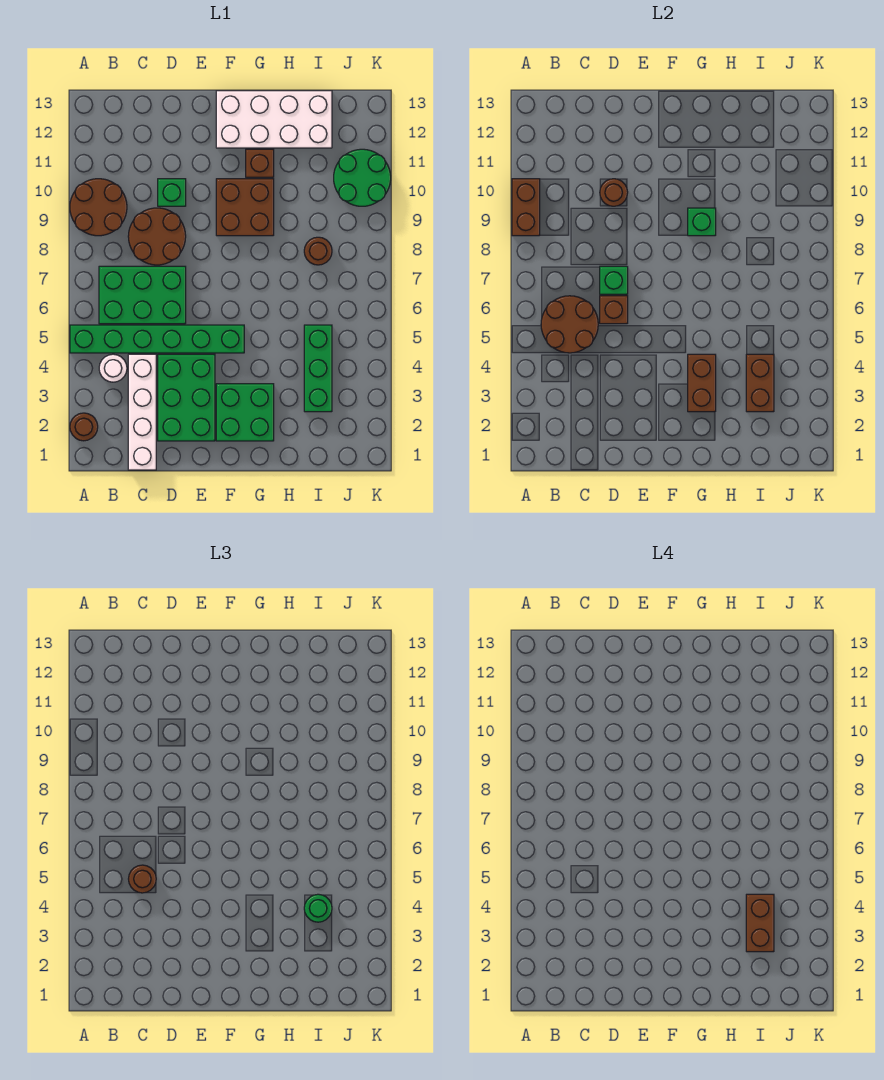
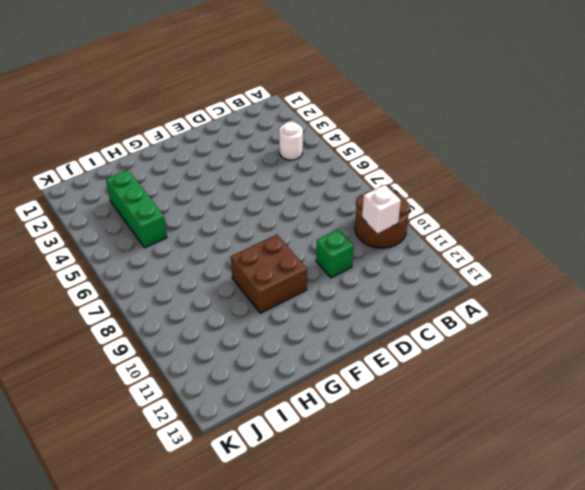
white 1x1 brick [362,185,401,233] -> none
none -> brown 1x1 round brick [70,413,98,441]
none -> green 1x6 brick [70,325,244,353]
none -> green 2x3 brick [99,266,186,324]

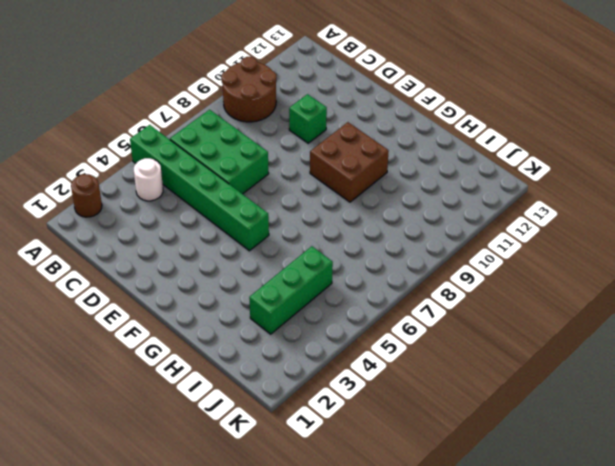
none -> white 1x4 brick [128,354,156,470]
none -> brown 2x2 round brick [128,208,186,265]
none -> green 2x3 brick [158,354,215,441]

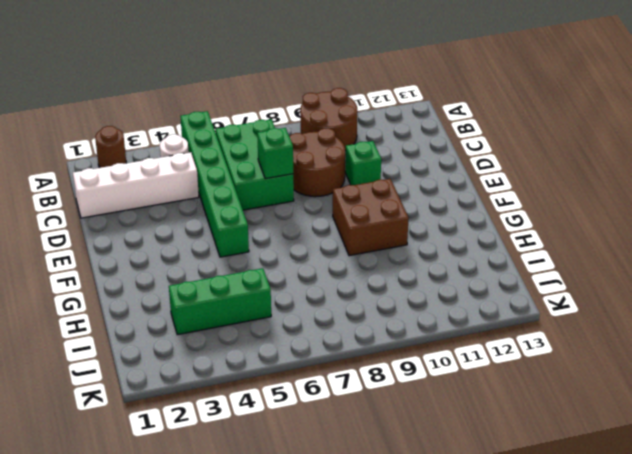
none -> green 2x3 brick [158,354,215,441]
none -> green 2x2 brick [216,384,274,441]
none -> white 2x4 brick [216,91,332,148]

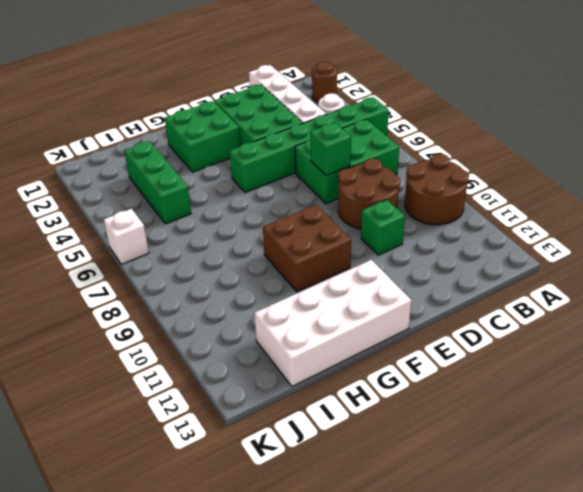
white 1x1 brick [104,209,149,264] -> none
none -> brown 1x1 brick [246,149,274,177]
none -> brown 1x1 round brick [304,237,332,265]
none -> green 2x2 round brick [334,149,391,206]

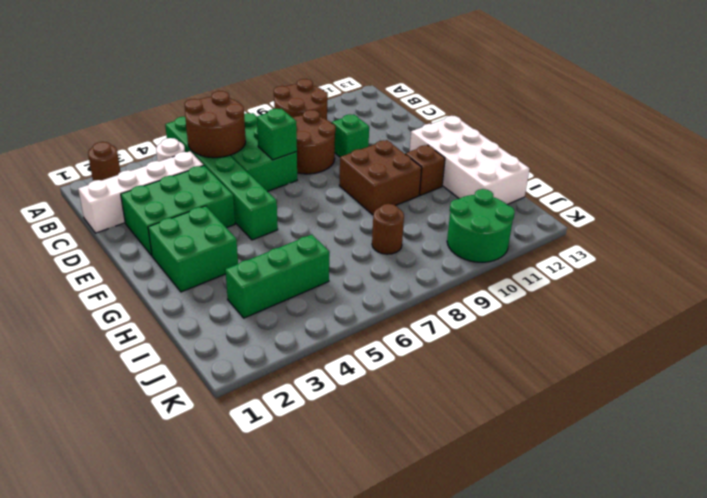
none -> brown 1x2 brick [512,179,540,236]
none -> brown 1x1 brick [600,296,628,324]
none -> brown 1x1 round brick [600,179,628,206]

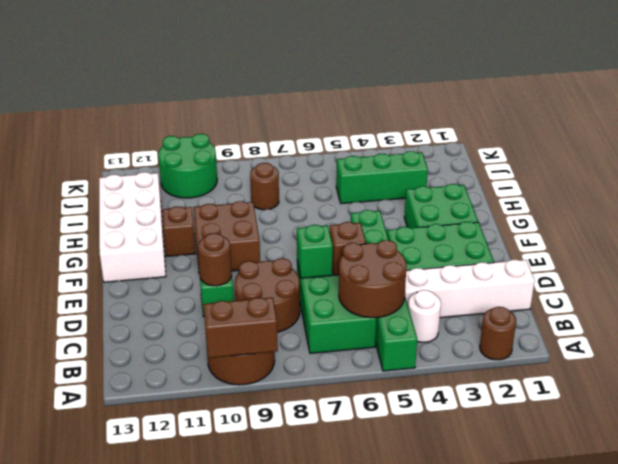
none -> brown 1x2 brick [688,354,716,412]
none -> green 1x1 brick [688,208,716,236]
none -> brown 1x2 brick [746,354,774,412]

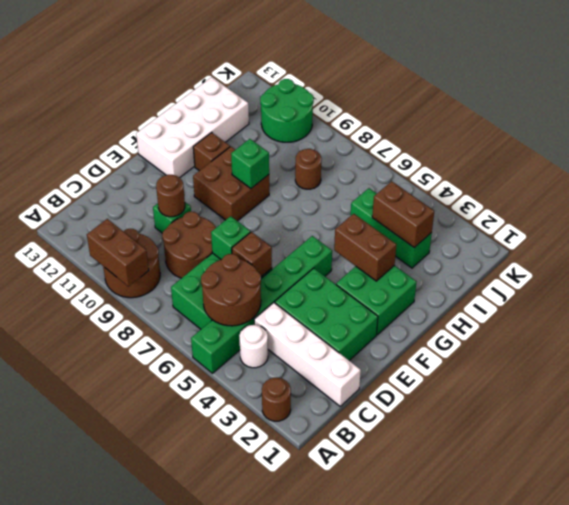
none -> brown 1x1 round brick [129,865,156,893]
none -> green 1x1 round brick [304,894,332,922]
none -> brown 1x2 brick [746,894,774,952]

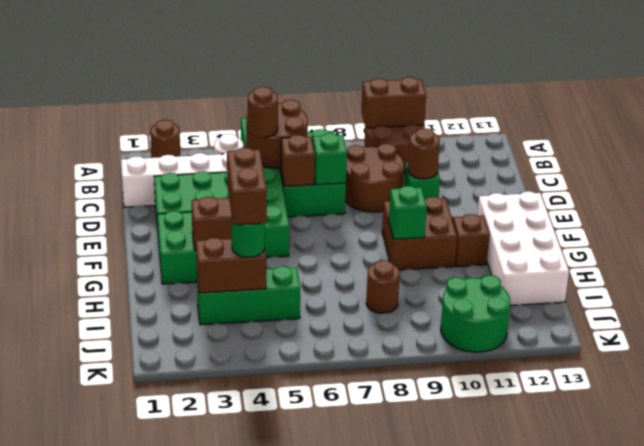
brown 1x2 brick [227,148,267,225] -> brown 1x2 brick turned to [746,894,774,952]

